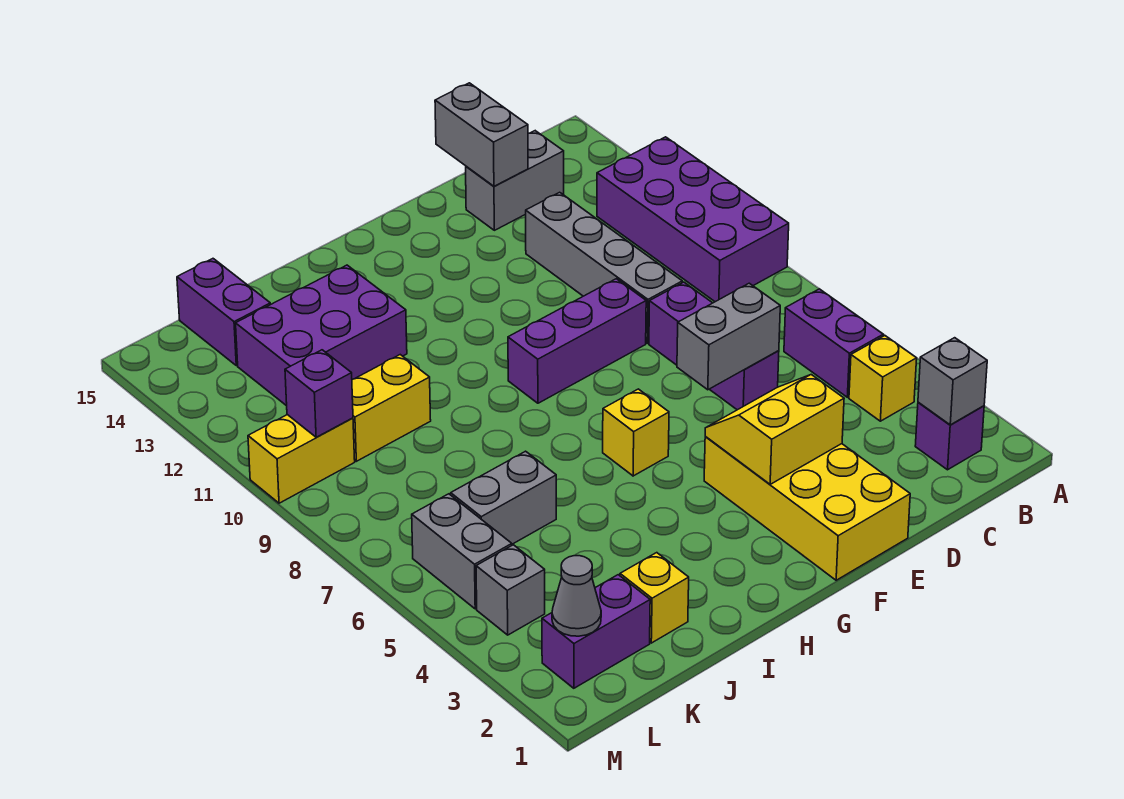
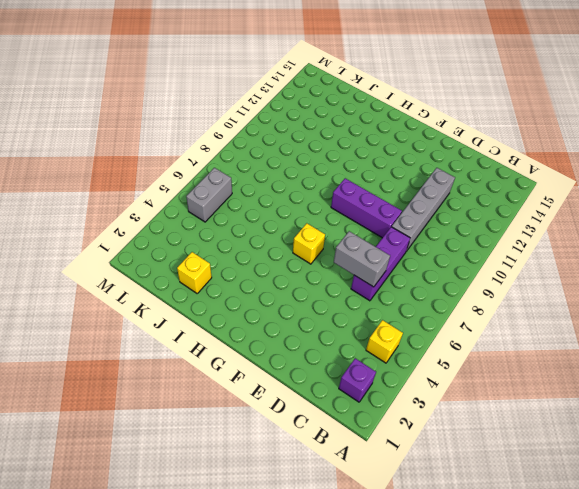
none -> purple 2x4 brick [597,137,789,302]
none -> purple 1x2 brick [784,289,883,397]
none -> grey 1x2 brick [466,131,564,230]

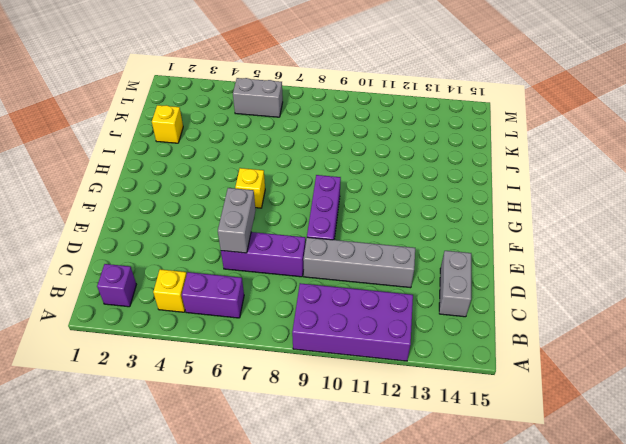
none -> yellow 2x4 brick [704,437,910,580]
none -> purple 2x3 brick [236,265,407,406]
none -> grey 1x2 brick [451,451,556,544]

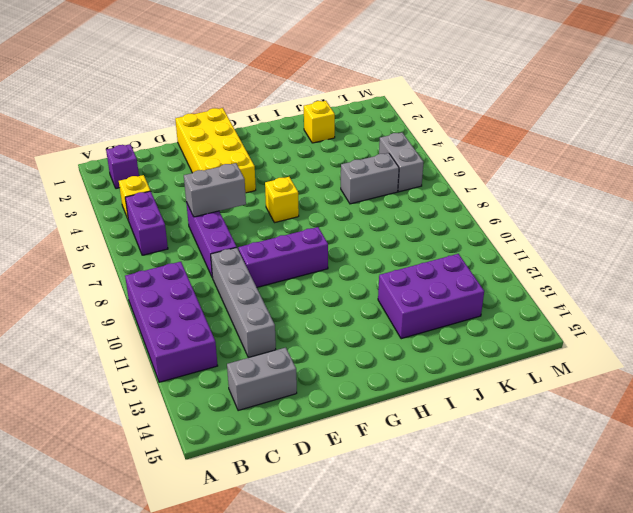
none -> yellow 1x2 brick [352,355,431,461]
none -> purple 1x2 brick [542,575,650,688]
none -> purple 1x2 brick [177,259,270,366]

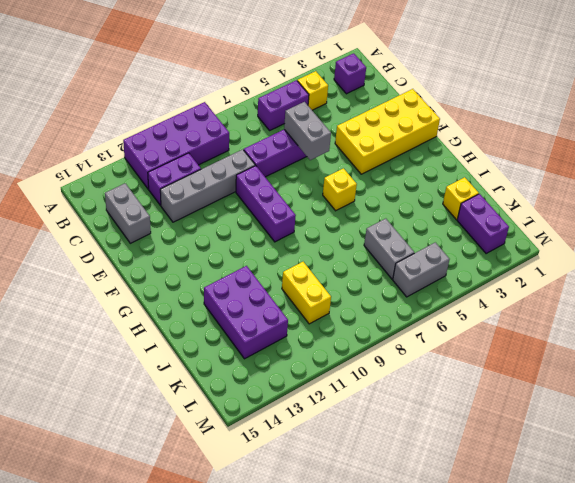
purple 1x2 brick [148,153,201,206] -> purple 1x2 brick moved to [177,259,270,366]
none -> grey 1x1 brick [476,545,545,635]
none -> yellow 1x2 brick [248,415,355,503]
none -> grey 1x1 brick [918,338,987,425]

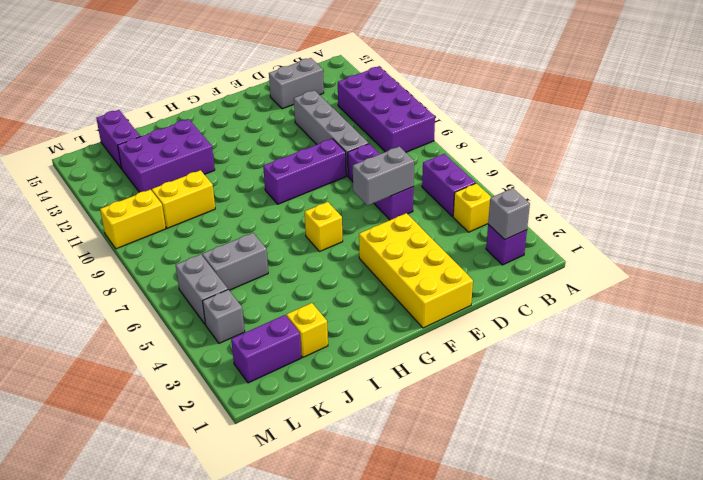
none -> grey 1x2 brick [435,83,528,186]
none -> yellow 2x2 slope [705,375,844,484]
none -> grey 1x1 cone [552,556,601,636]

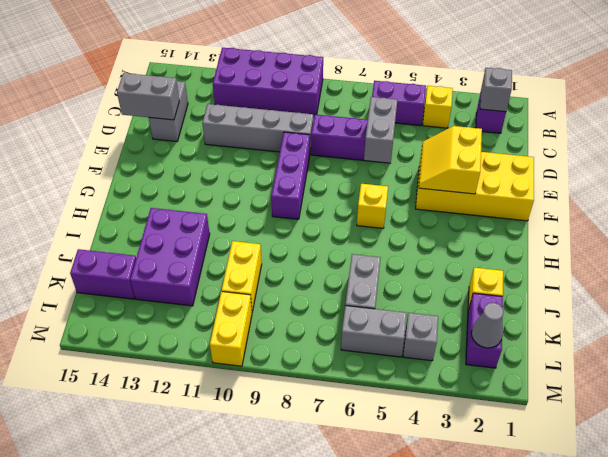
none -> purple 1x1 brick [285,350,353,437]

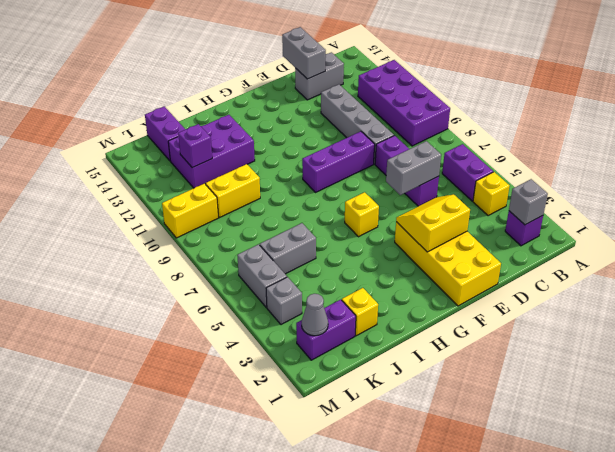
purple 1x1 brick [178,124,212,168] -> purple 1x1 brick moved to [285,350,353,437]

